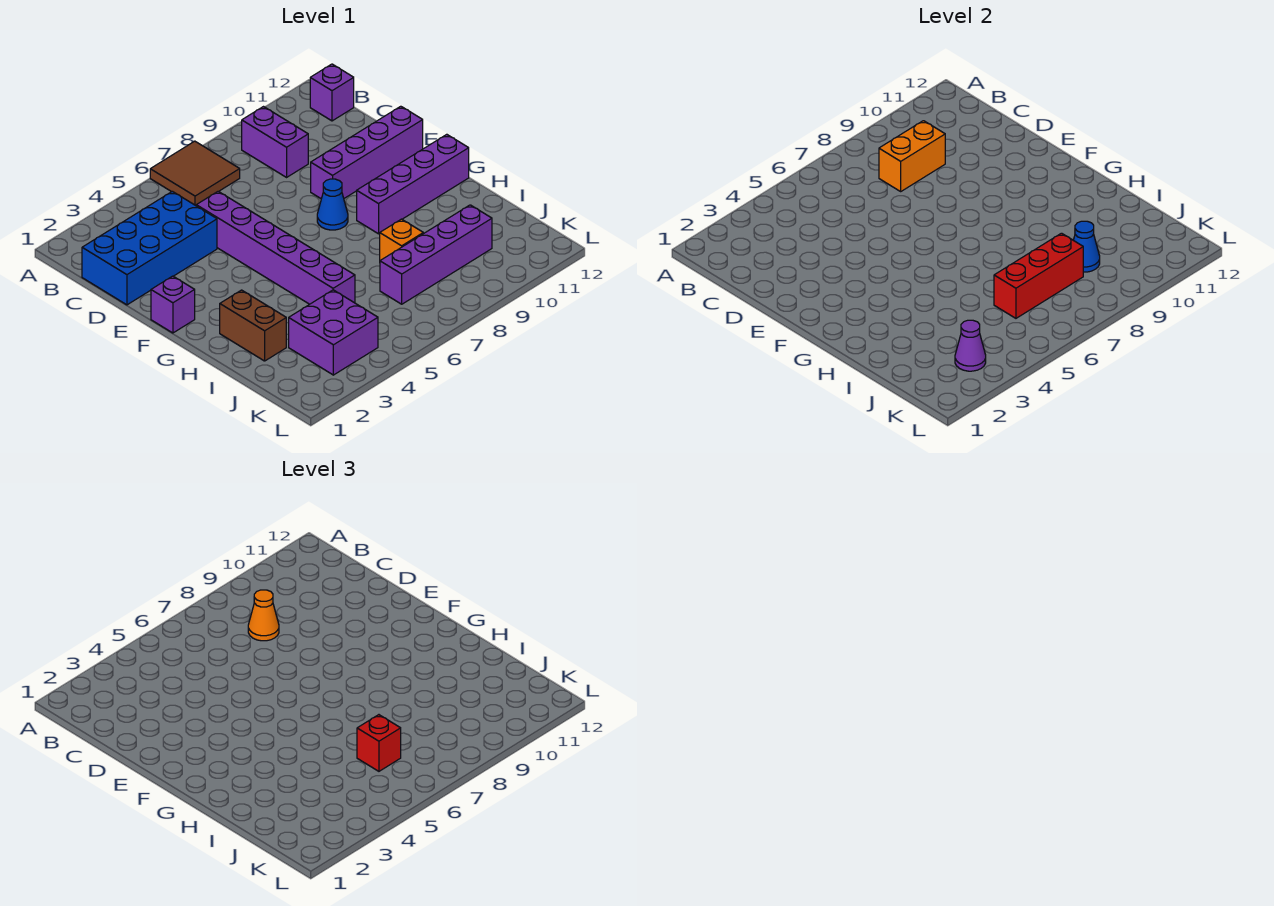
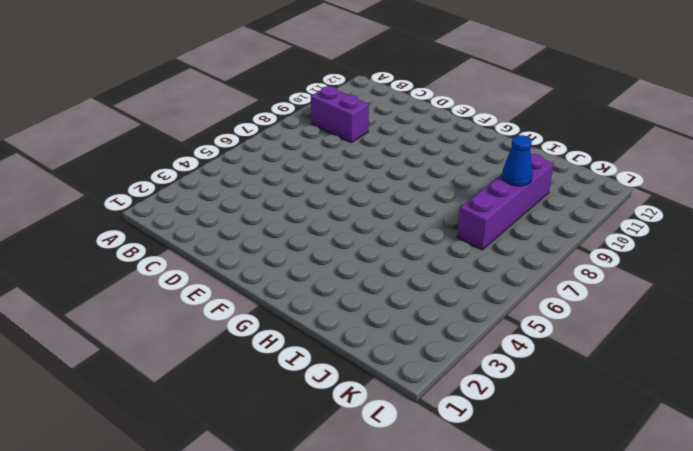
none -> brown 2x2 tile [150,141,240,206]
none -> purple 1x1 brick [310,64,354,121]
none -> blue 2x4 brick [82,191,217,305]

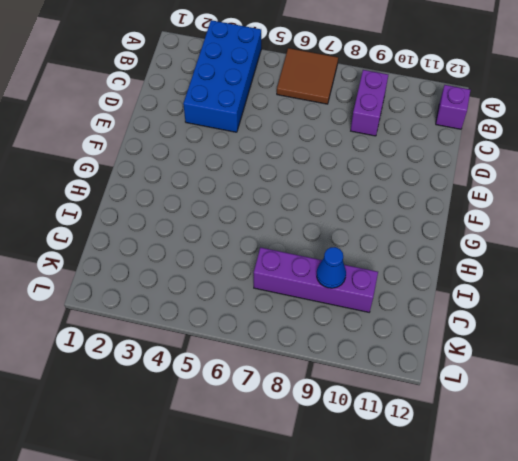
blue 2x4 brick [183,20,261,132] -> blue 2x4 brick turned to [82,191,217,305]
none -> purple 1x6 brick [196,191,355,304]
none -> purple 1x4 brick [311,106,423,199]
none -> purple 1x1 brick [151,276,195,333]

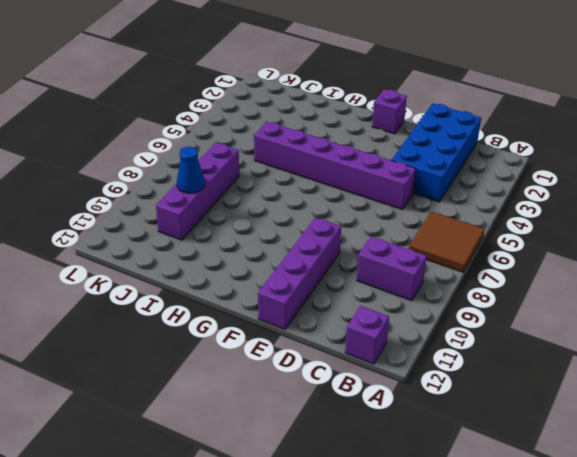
none -> blue 1x1 cone [317,179,348,230]
none -> purple 1x4 brick [357,134,469,234]
none -> brown 1x2 brick [220,290,286,361]

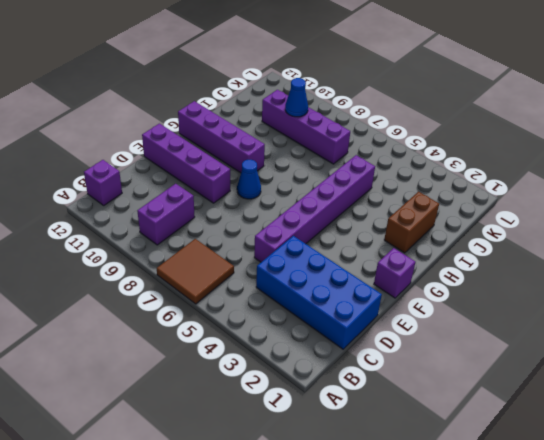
none -> orange 1x1 brick [380,219,423,260]
none -> purple 2x2 brick [289,290,378,375]
none -> orange 1x2 brick [879,121,945,191]

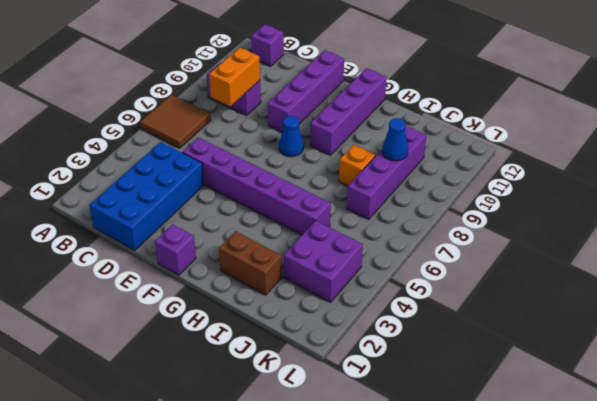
none -> red 1x3 brick [994,233,1083,318]
none -> purple 1x1 cone [955,320,986,371]
none -> orange 1x1 cone [248,590,279,641]

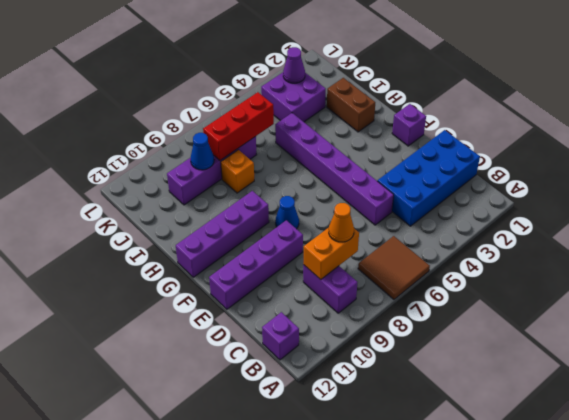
none -> red 1x1 brick [357,715,401,771]

